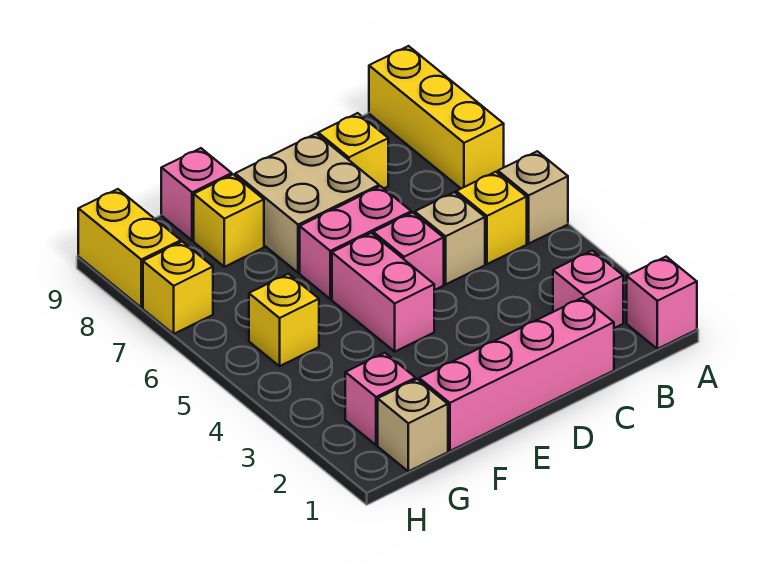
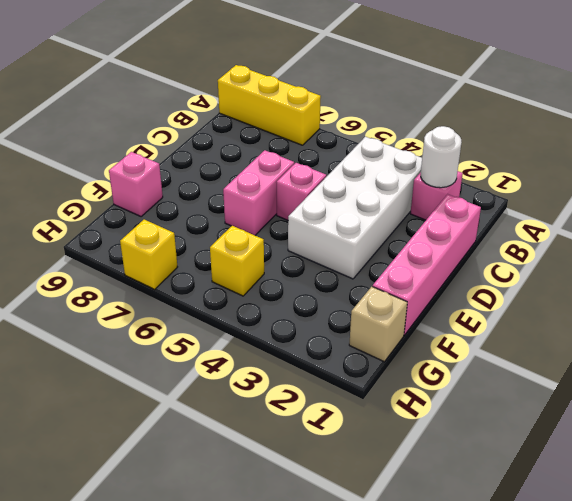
white 1x1 round brick [421,126,462,188] -> none
white 2x4 brick [288,137,422,279] -> pink 1x2 brick [332,233,434,352]
none -> pink 1x1 brick [627,257,697,349]
none -> tan 1x1 brick [498,151,568,244]
none -> yellow 1x1 brick [456,172,527,264]

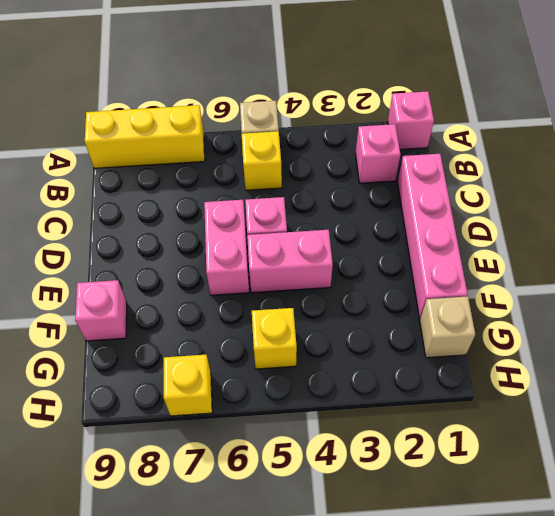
none -> tan 1x1 brick [415,192,485,284]
none -> yellow 1x1 brick [318,113,388,188]
none -> tan 2x2 brick [235,134,379,273]

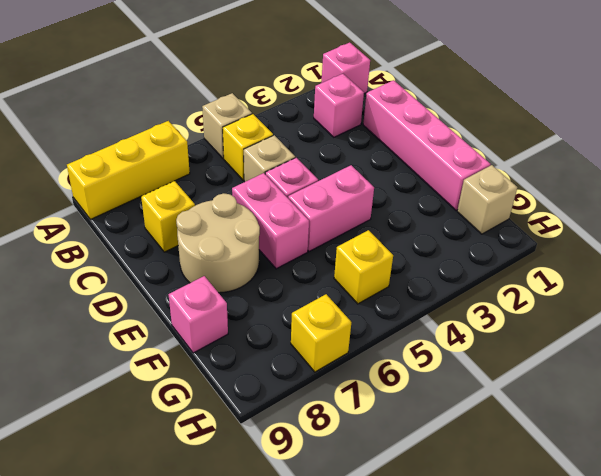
tan 2x2 round brick [176,193,260,293] -> tan 2x2 brick [235,134,379,273]
none -> yellow 1x1 brick [194,175,264,267]
none -> pink 1x1 brick [345,353,416,445]
none -> yellow 1x2 brick [78,189,181,308]

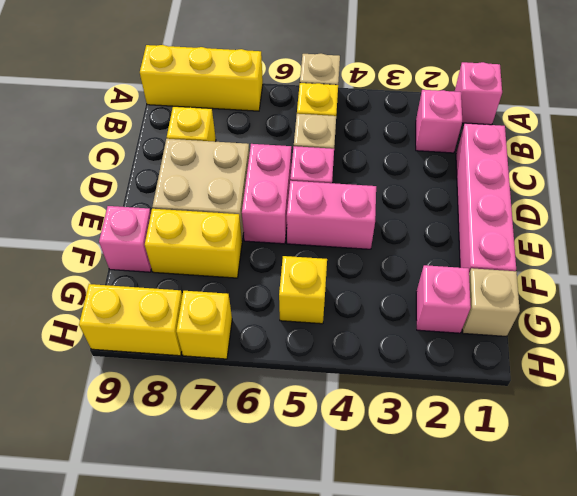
yellow 1x2 brick [145,209,242,278] -> yellow 1x1 brick [194,175,264,267]

